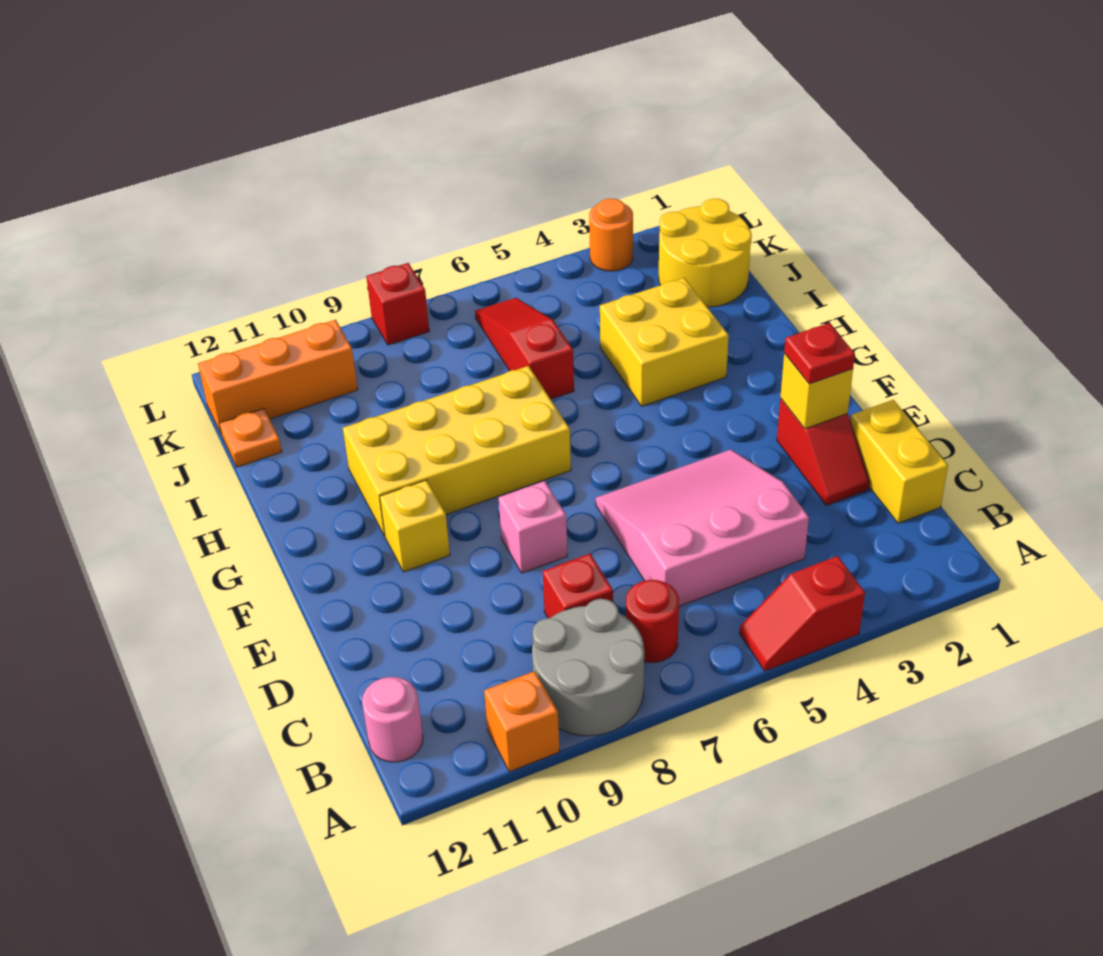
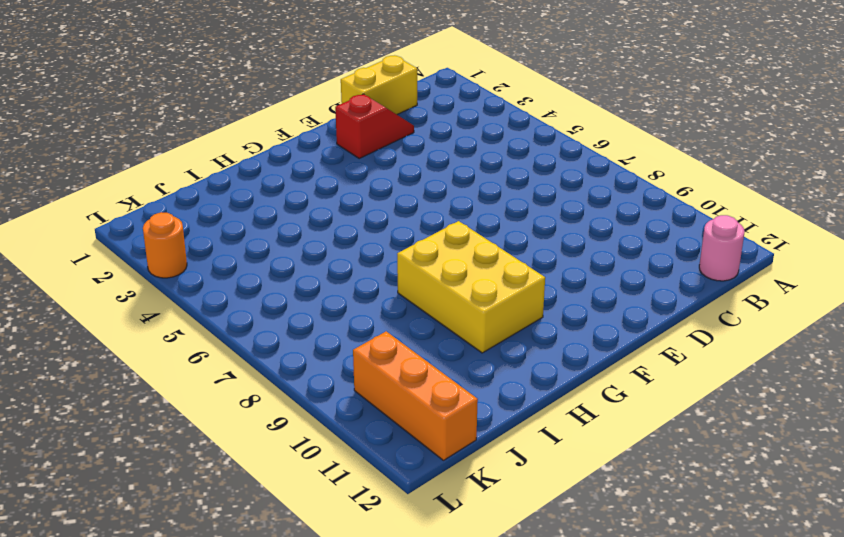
yellow 2x3 brick [397,221,545,353] -> yellow 2x4 brick [343,366,571,536]
none -> red 1x2 slope [739,556,865,671]
none -> grey 2x2 round brick [532,599,644,736]
none -> orange 1x1 brick [484,671,560,772]

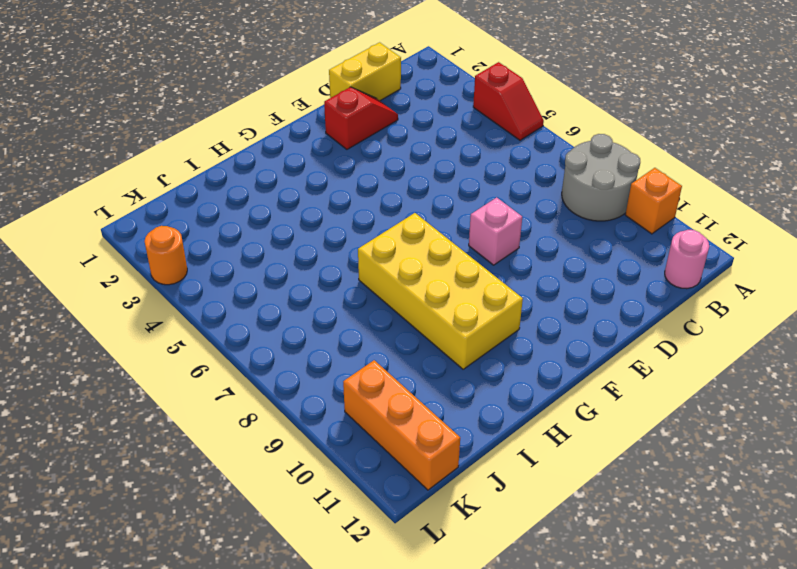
none -> red 1x1 round brick [626,580,679,662]
none -> pink 3x3 slope [596,450,809,606]
none -> red 1x1 brick [543,554,613,618]

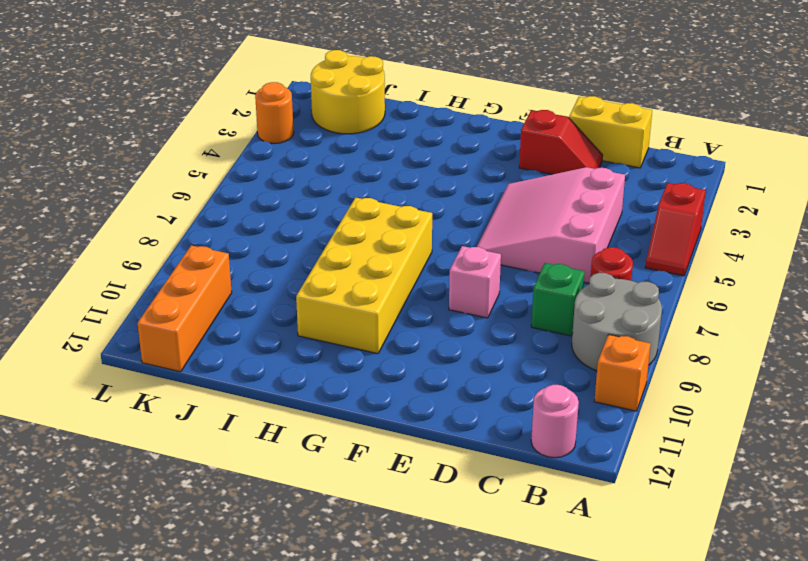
green 1x1 brick [531,263,585,336] -> red 1x1 brick [543,554,613,618]
none -> yellow 1x1 brick [380,480,450,572]
none -> yellow 2x2 brick [600,278,729,406]
none -> red 1x3 slope [475,298,574,399]

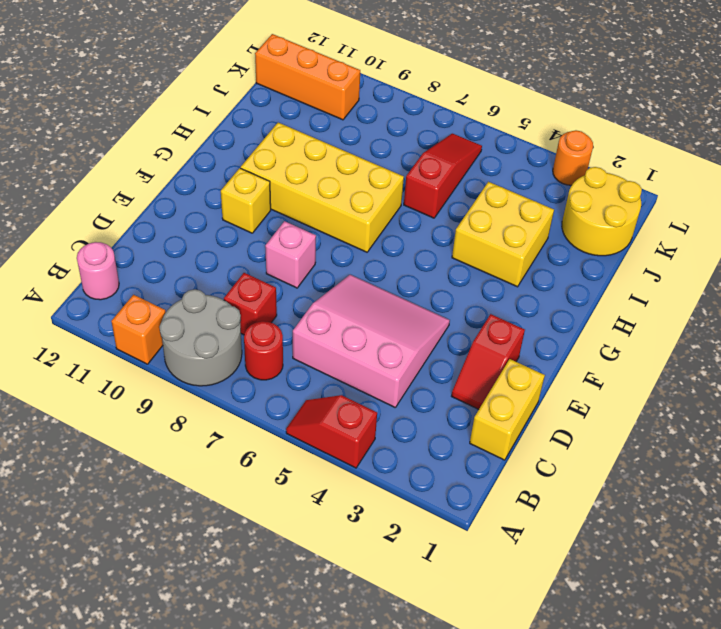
none -> orange 1x1 plate [219,409,282,467]
none -> red 1x1 brick [366,263,429,345]
none -> yellow 1x1 brick [780,353,853,429]

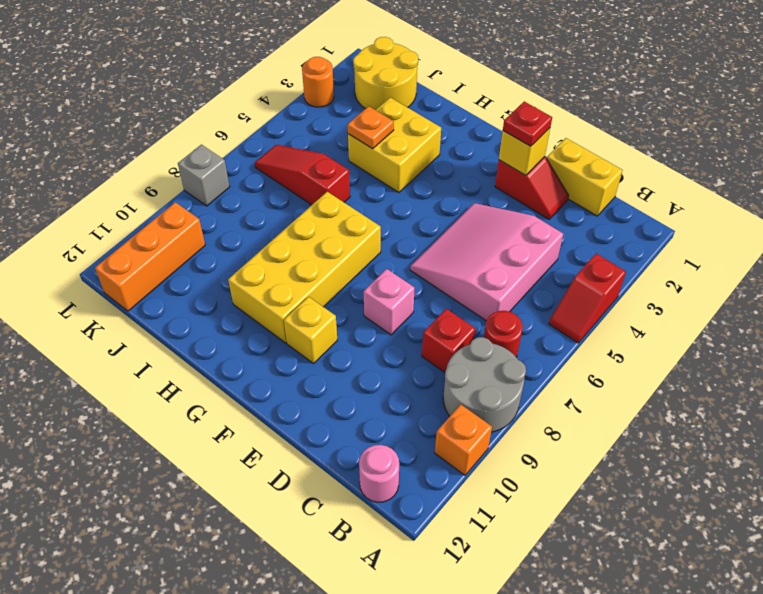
orange 1x1 plate [348,106,394,149] -> orange 1x1 plate moved to [219,409,282,467]
grey 1x1 brick [178,145,230,206] -> red 1x1 brick [366,263,429,345]

